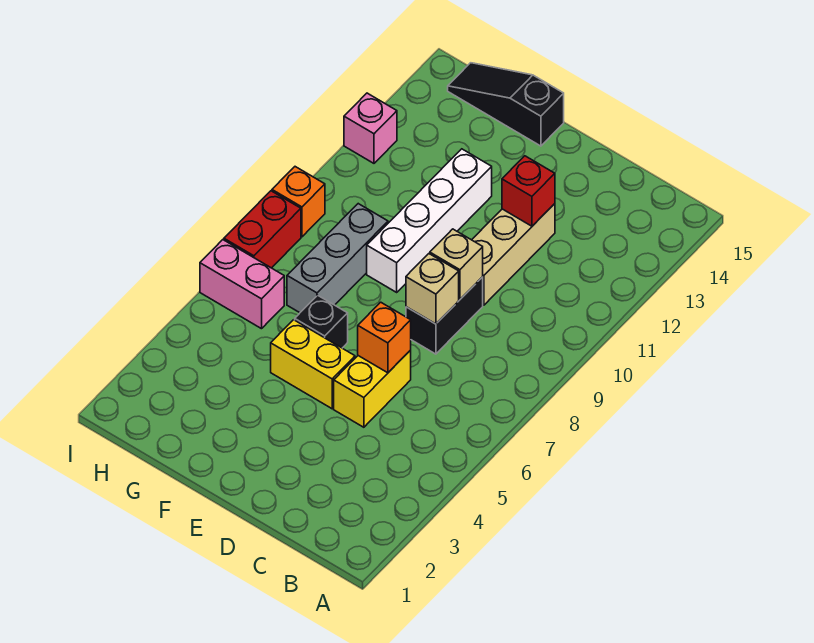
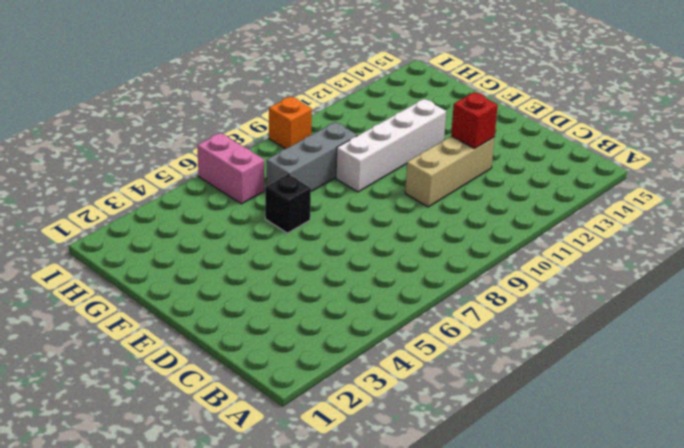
none -> yellow 1x2 brick [334,350,411,427]
none -> black 1x2 brick [406,277,483,354]
none -> yellow 1x2 brick [271,320,355,409]

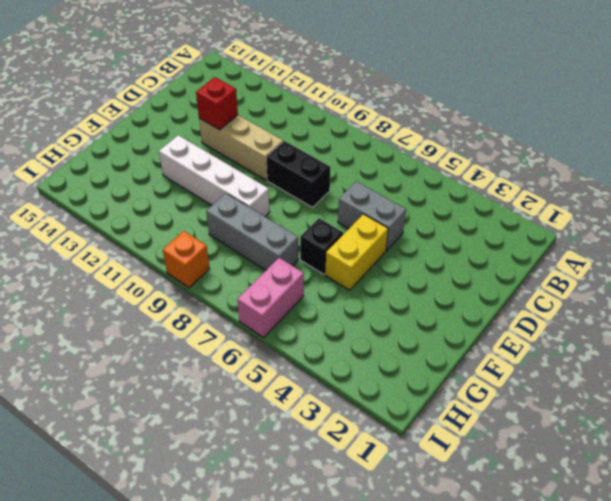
grey 1x2 brick [338,181,406,251] -> yellow 1x2 brick [334,350,411,427]
none -> black 1x3 slope [448,63,564,146]
none -> red 1x2 brick [224,191,301,268]
none -> pink 1x1 brick [344,93,397,163]

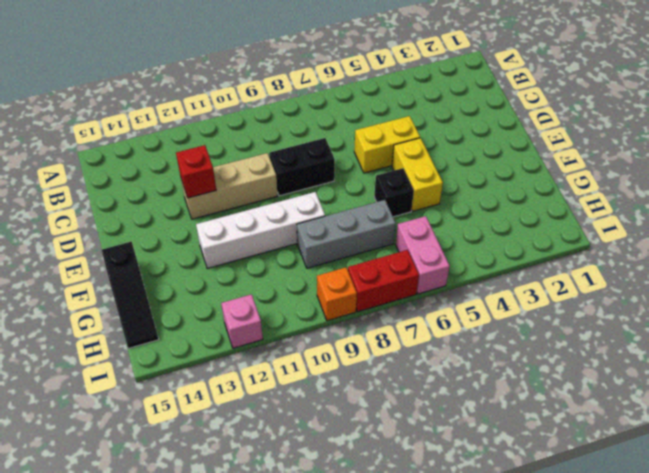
none -> orange 1x1 brick [358,302,411,373]
none -> tan 1x1 brick [406,254,459,324]
none -> tan 1x1 brick [430,229,483,299]

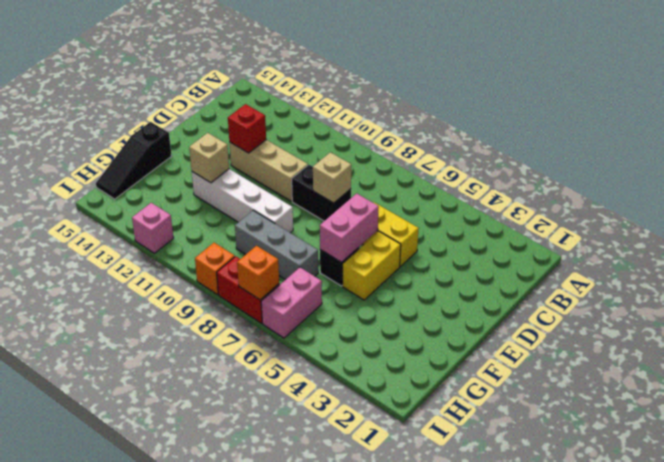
pink 1x2 brick [320,193,379,262] -> none
tan 1x1 brick [189,133,229,183] -> tan 1x1 brick moved to [430,229,483,299]
orange 1x1 brick [237,246,279,300] -> orange 1x1 brick moved to [358,302,411,373]

